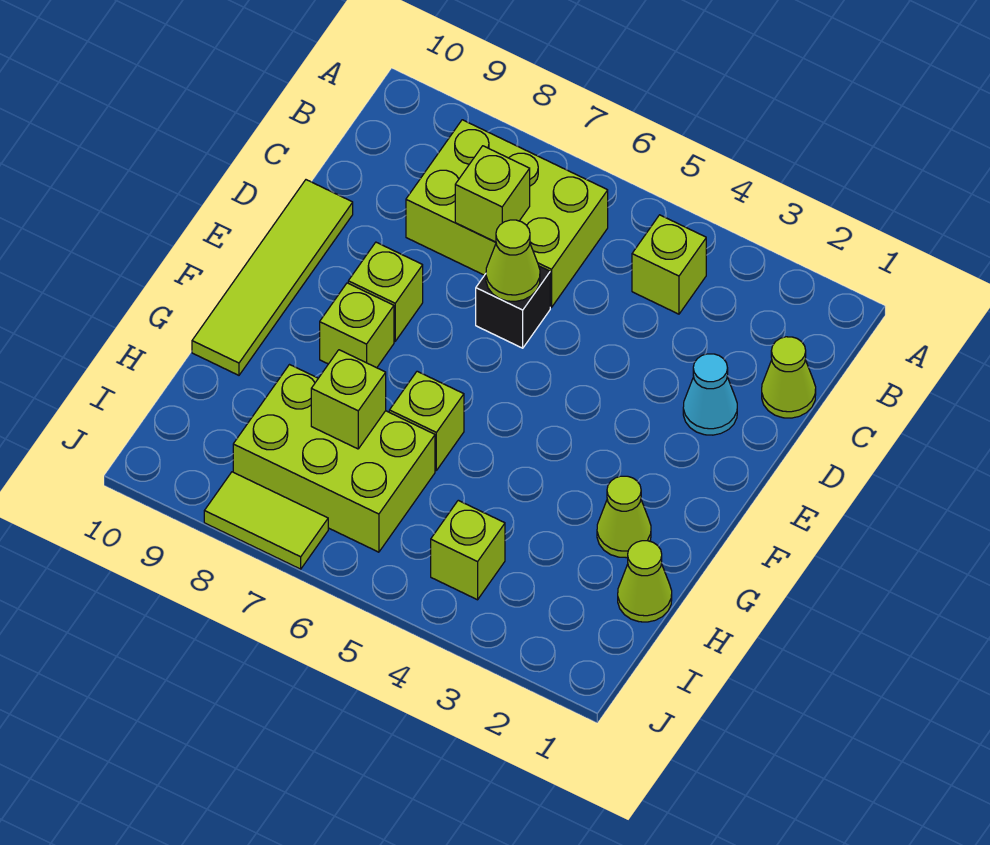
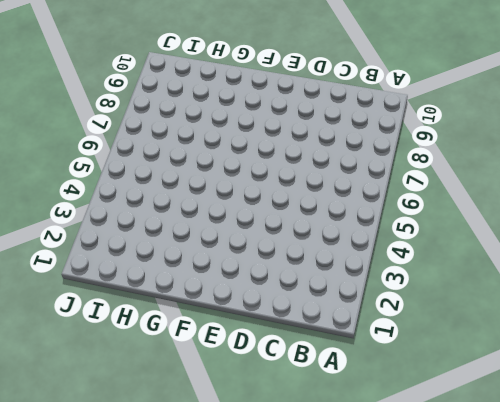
none -> lime 1x1 brick [632,215,706,314]
none -> lime 2x3 brick [406,120,608,307]
none -> lime 1x1 cone [762,337,816,418]

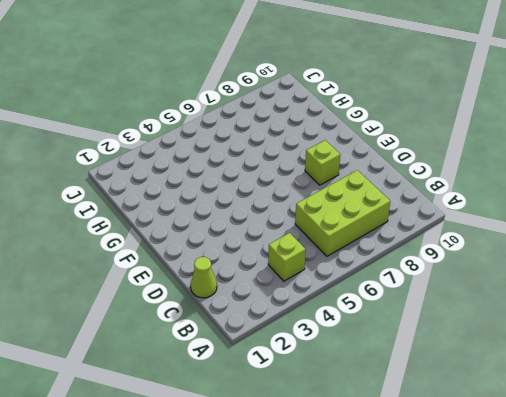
none -> cyan 1x1 cone [683,354,737,435]
none -> black 1x1 brick [476,266,550,348]
none -> lime 1x4 tile [192,180,353,375]

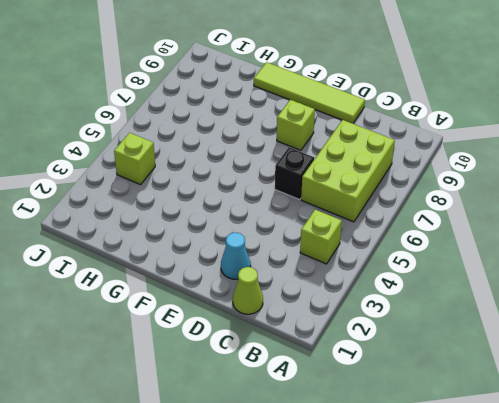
none -> lime 1x1 brick [320,283,394,368]
none -> lime 1x1 cone [597,476,651,558]
none -> lime 1x1 brick [389,371,464,470]

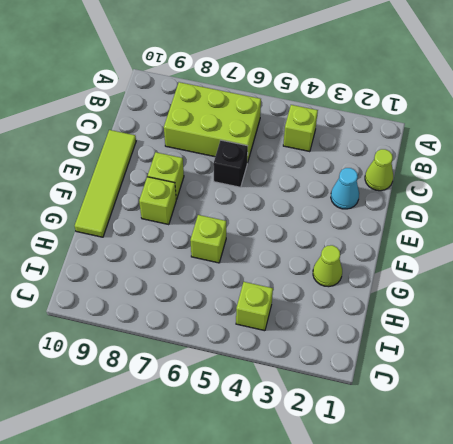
none -> lime 1x1 cone [618,541,672,622]
none -> lime 2x3 brick [233,365,435,552]
none -> lime 1x2 tile [204,472,328,569]

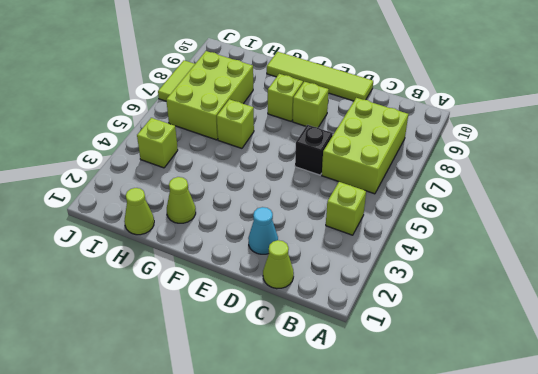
none -> lime 1x1 brick [455,146,530,242]
none -> lime 1x1 cone [486,220,540,301]
none -> lime 1x1 brick [311,350,386,449]

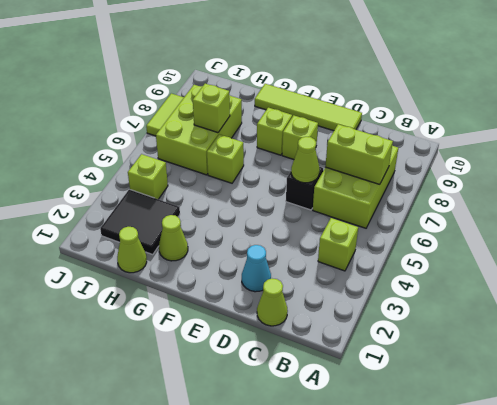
lime 1x2 brick [325,124,393,184] -> lime 1x1 brick [455,146,530,242]
black 2x2 tile [100,189,180,254] -> none

